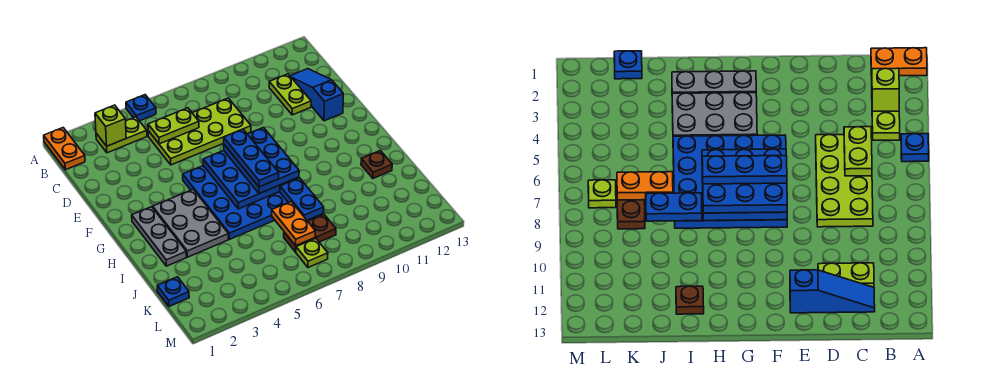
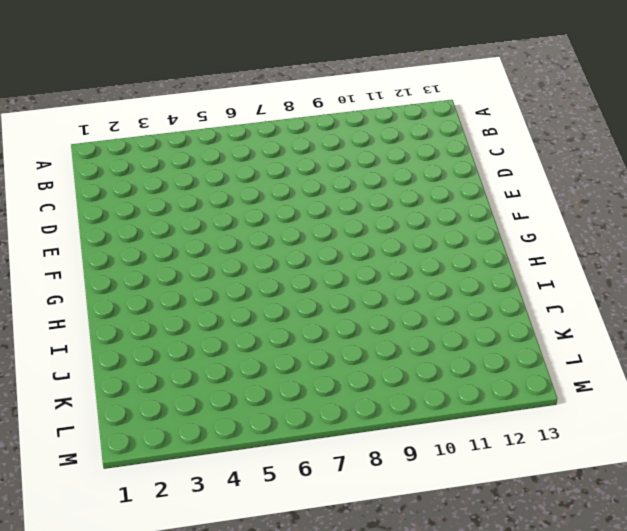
none -> orange 1x2 plate [44,128,85,170]
none -> blue 1x1 plate [126,95,156,121]
none -> lime 1x2 plate [96,117,147,153]

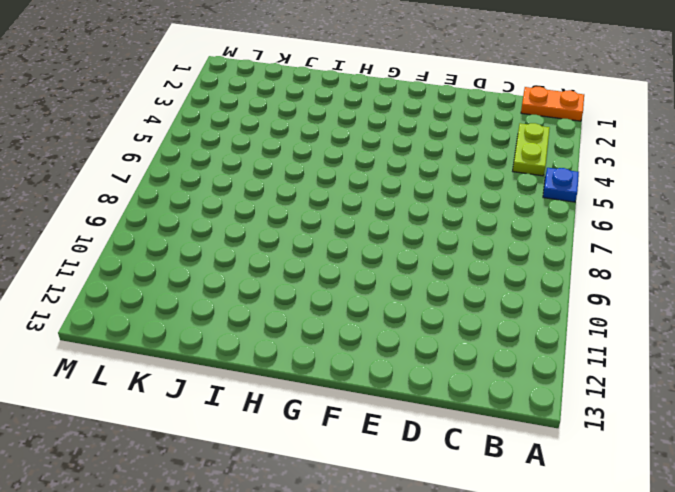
none -> lime 2x4 plate [148,98,251,165]
none -> lime 1x2 plate [269,74,311,115]
none -> blue 1x3 slope [291,69,343,121]

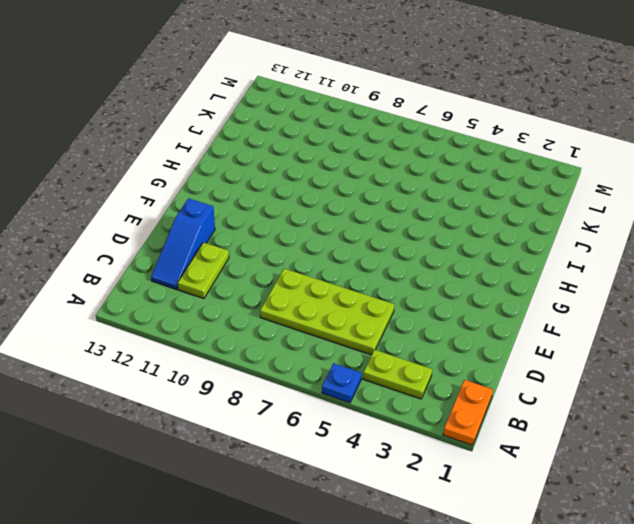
none -> blue 4x4 plate [183,166,288,239]
none -> grey 1x3 plate [132,207,186,266]
none -> grey 2x3 plate [153,189,228,257]

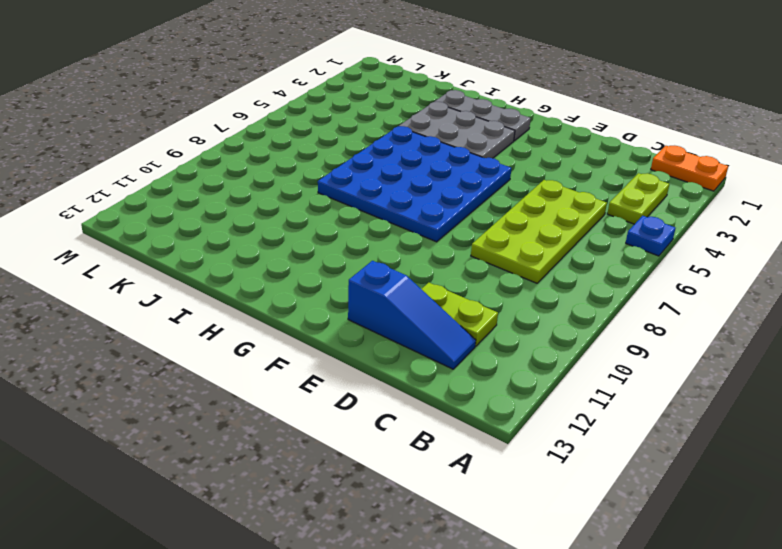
none -> brown 1x1 plate [361,151,392,178]
none -> blue 1x1 plate [157,277,189,306]
none -> brown 1x2 plate [284,215,336,252]

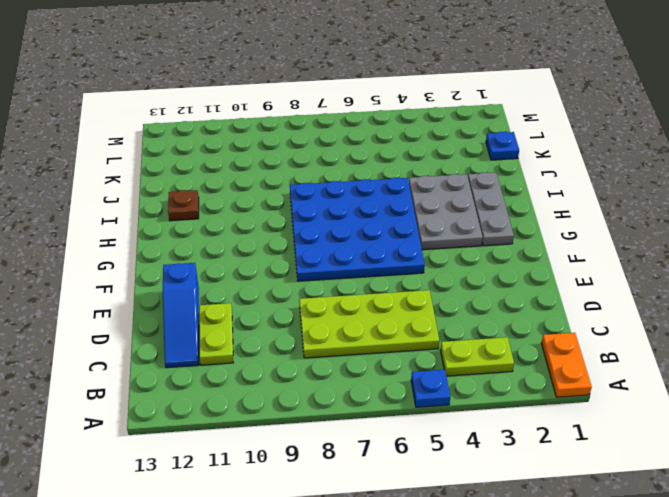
none -> brown 1x2 plate [284,215,336,252]
none -> lime 1x1 plate [296,238,328,268]
none -> lime 1x1 brick [95,105,126,146]

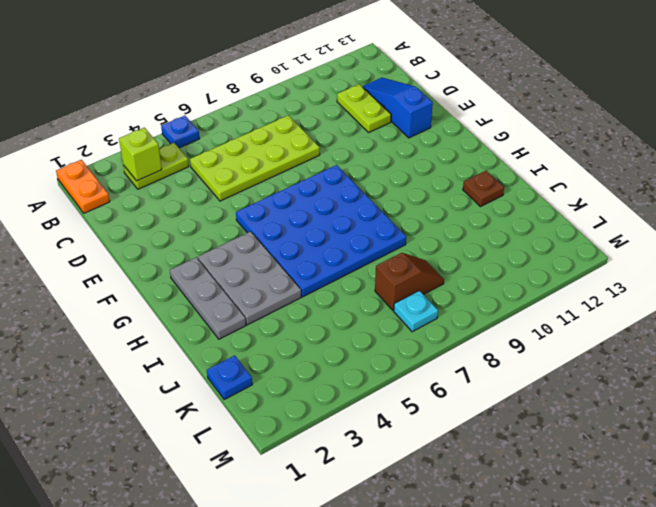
brown 1x2 slope [375,253,444,310] -> brown 1x2 plate [284,215,336,252]
cyan 1x1 plate [394,291,438,332] -> lime 1x1 plate [296,238,328,268]
none -> lime 1x2 plate [148,108,199,144]
none -> blue 3x3 plate [203,151,299,209]
none -> blue 1x2 plate [280,178,324,220]

